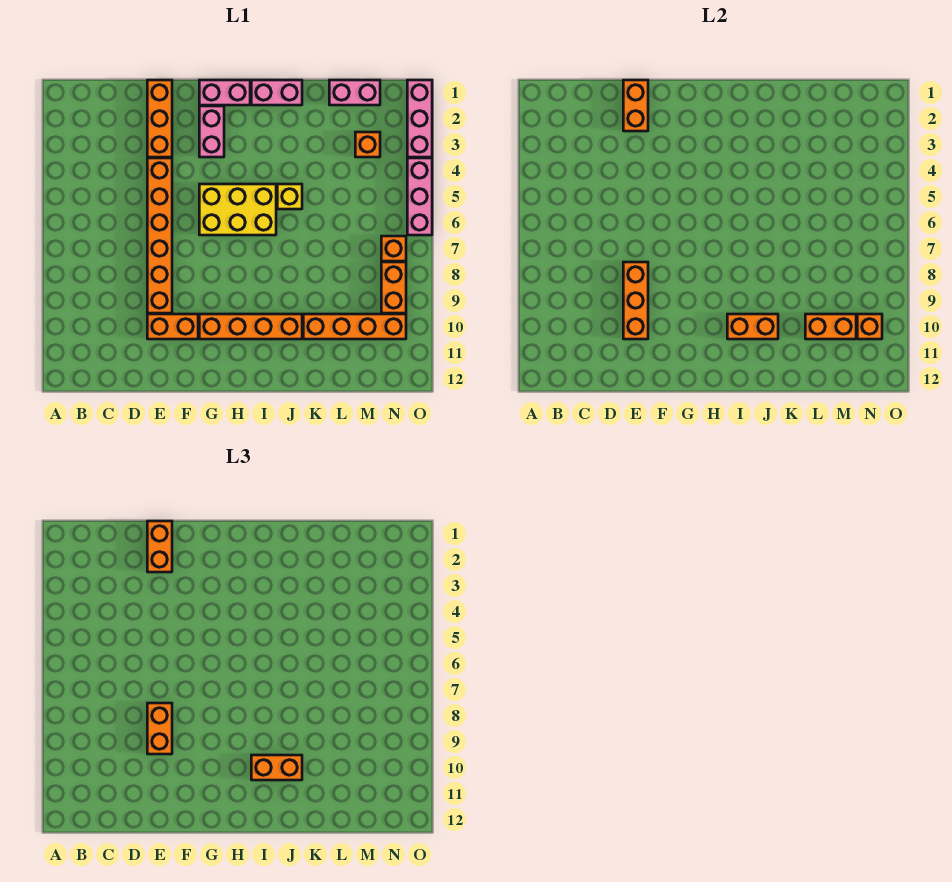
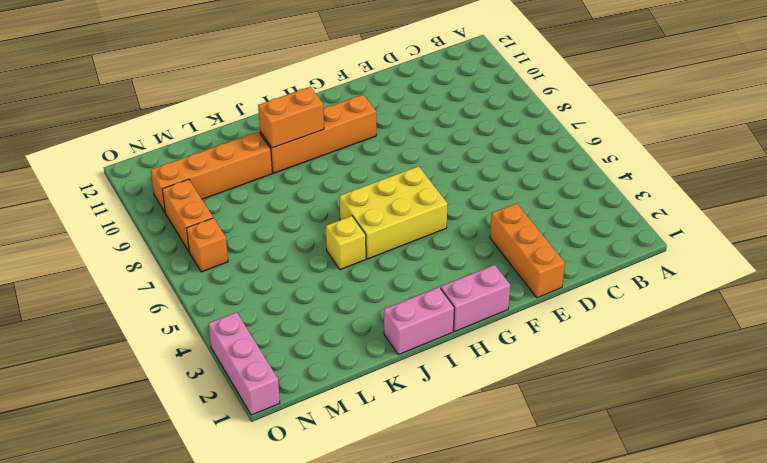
none -> orange 1x6 brick [147,158,172,313]
none -> orange 1x2 brick [147,314,198,339]
none -> pink 1x2 brick [199,106,224,157]

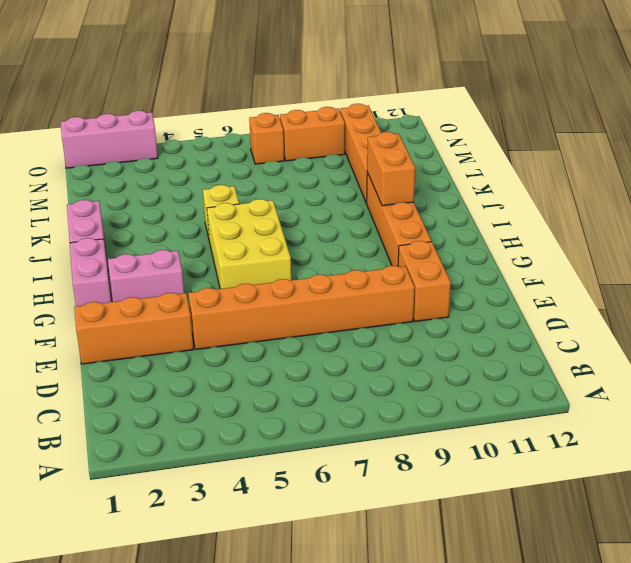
none -> pink 1x2 brick [329,80,380,105]
none -> orange 1x1 brick [355,132,380,157]
none -> pink 1x3 brick [407,158,432,235]

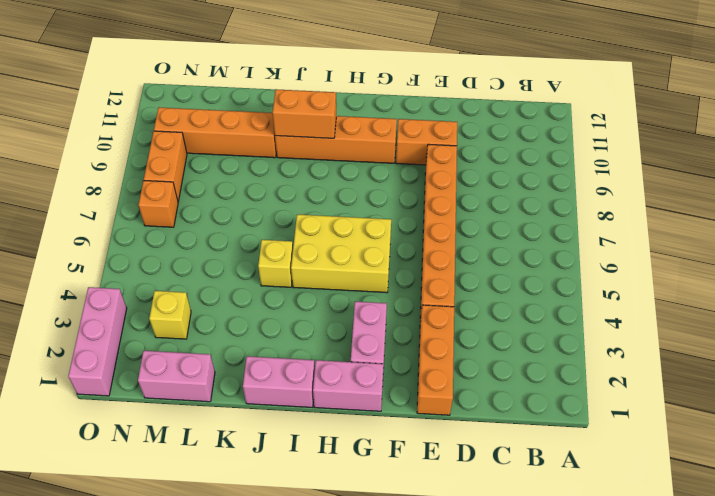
yellow 1x1 brick [149,291,191,339] -> orange 1x1 brick [355,132,380,157]
none -> pink 1x3 brick [407,158,432,235]
none -> orange 1x2 brick [623,80,648,131]
none -> orange 1x3 brick [623,262,648,339]

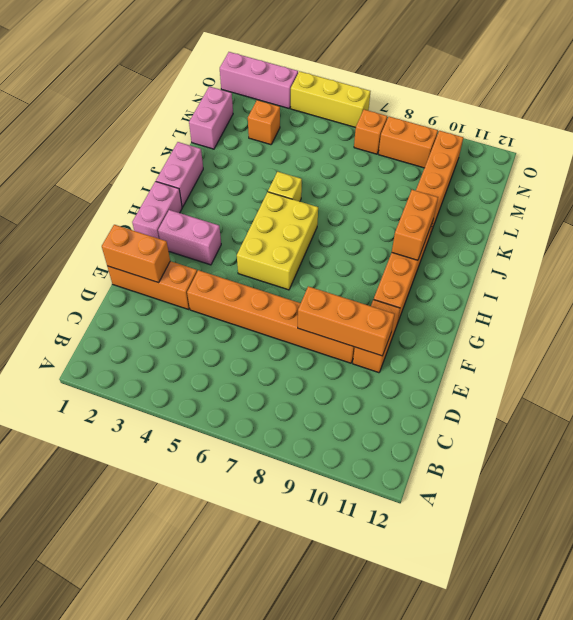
yellow 1x3 brick [291,71,371,128] -> pink 1x3 brick [407,158,432,235]
none -> orange 1x2 brick [805,314,856,339]
none -> orange 1x1 brick [857,314,882,339]
none -> orange 1x2 brick [147,521,172,572]

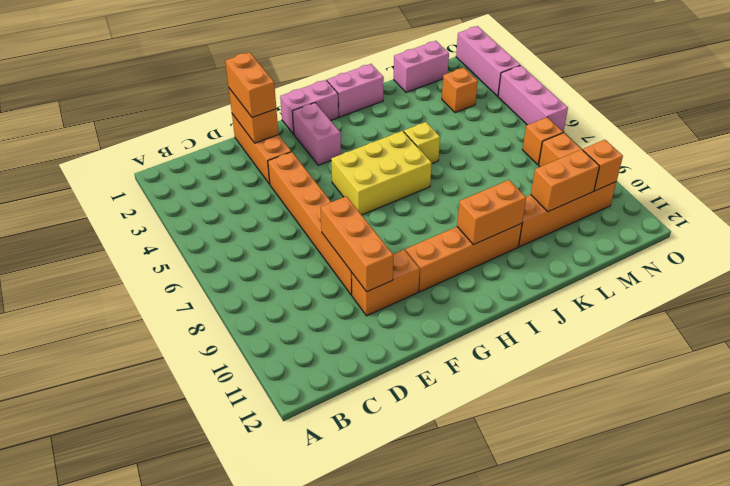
none -> orange 1x2 brick [147,703,172,754]
none -> orange 1x2 brick [251,755,302,780]

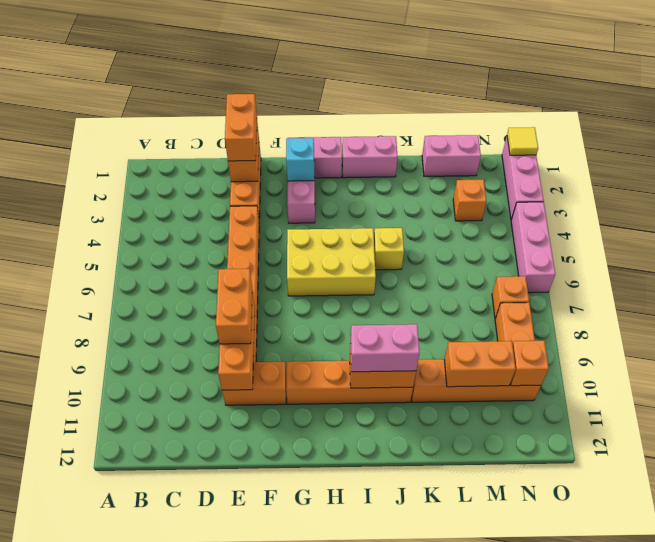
cyan 1x1 brick [286,138,314,181] -> none
pink 1x2 brick [350,324,419,372] -> orange 1x2 brick [251,755,302,780]
yellow 1x1 tile [507,127,538,155] -> none

